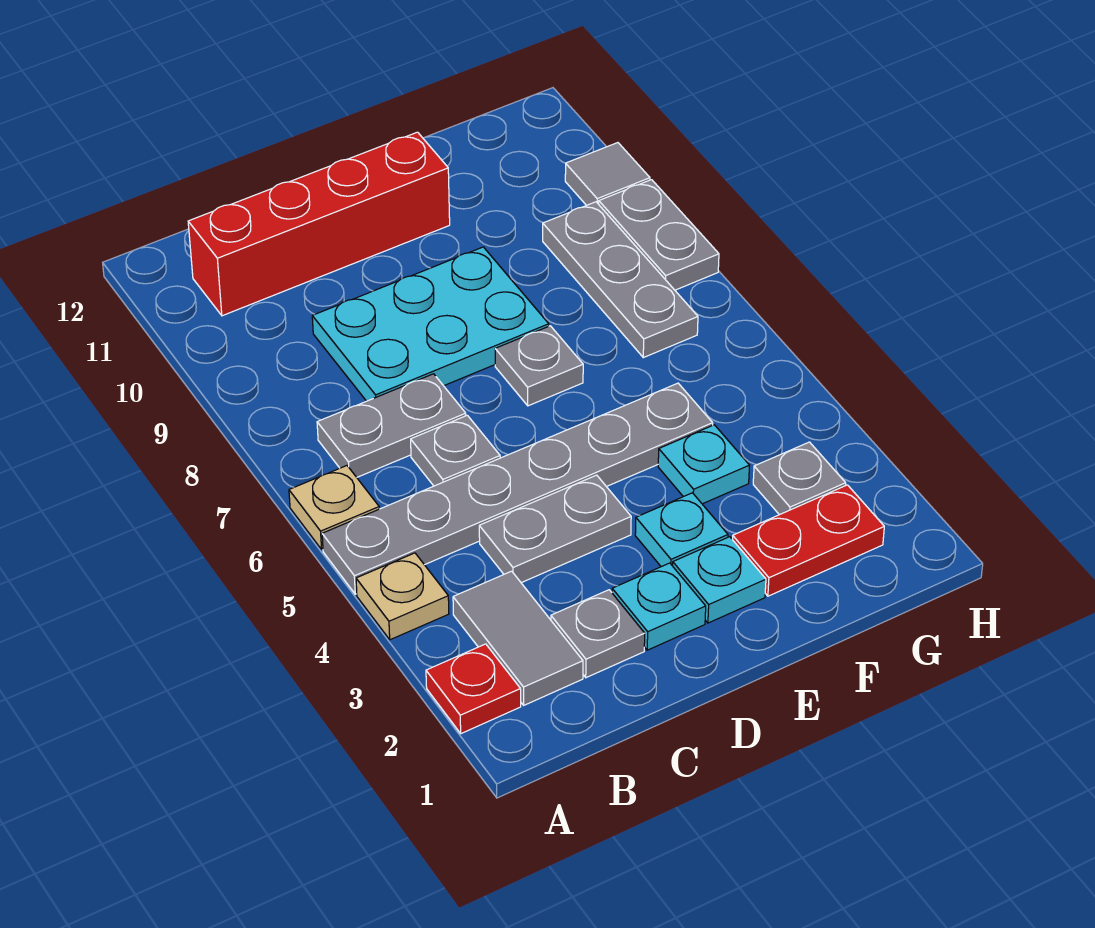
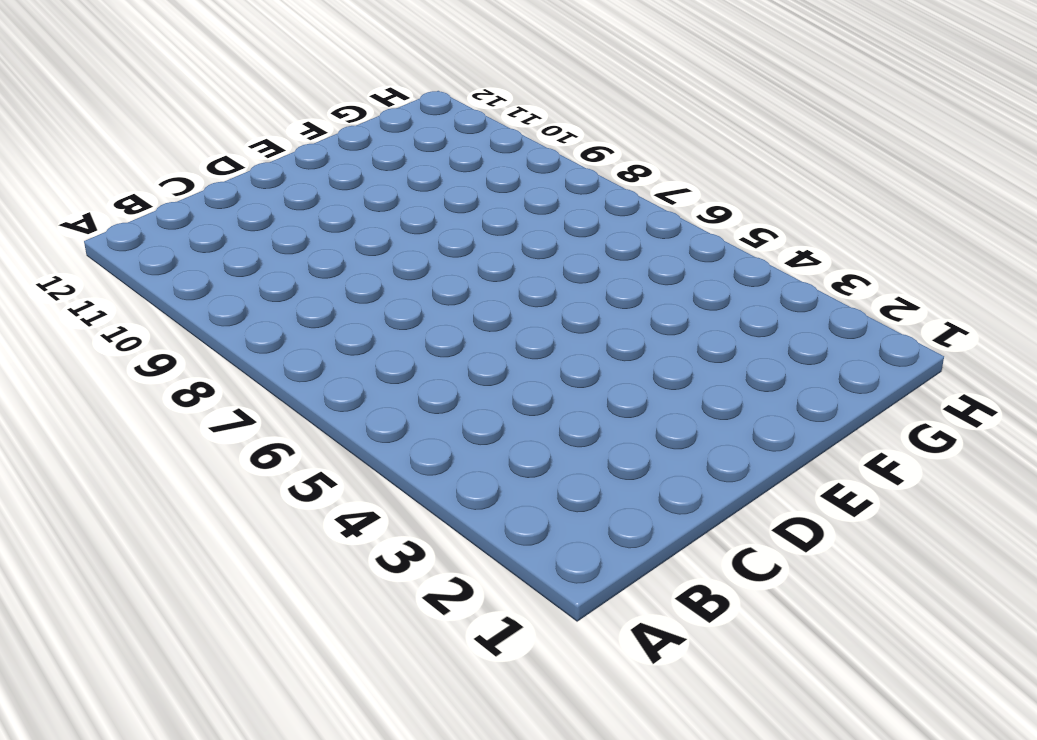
none -> red 1x1 plate [426,644,521,733]
none -> tan 1x1 plate [356,553,449,640]
none -> grey 1x6 plate [322,383,713,594]

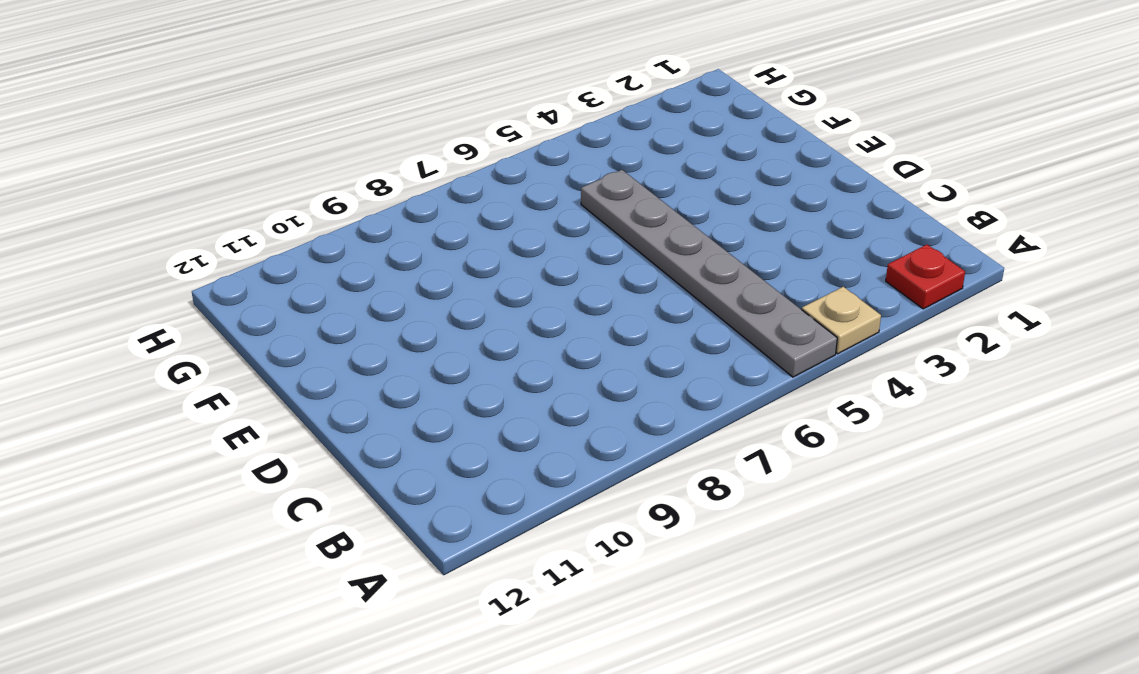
none -> tan 1x1 plate [289,466,379,549]
none -> grey 1x2 tile [453,571,583,705]
none -> grey 1x2 plate [317,374,466,477]

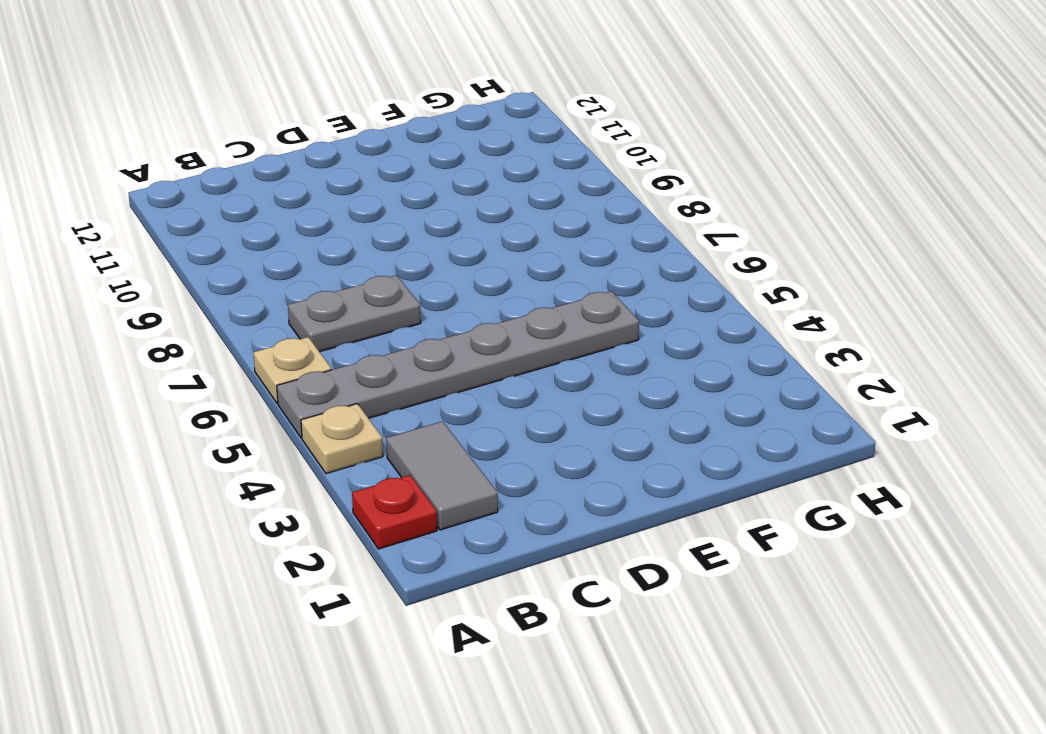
none -> red 1x4 brick [188,132,450,316]
none -> grey 1x1 plate [551,590,645,678]
none -> grey 1x2 plate [479,475,631,583]

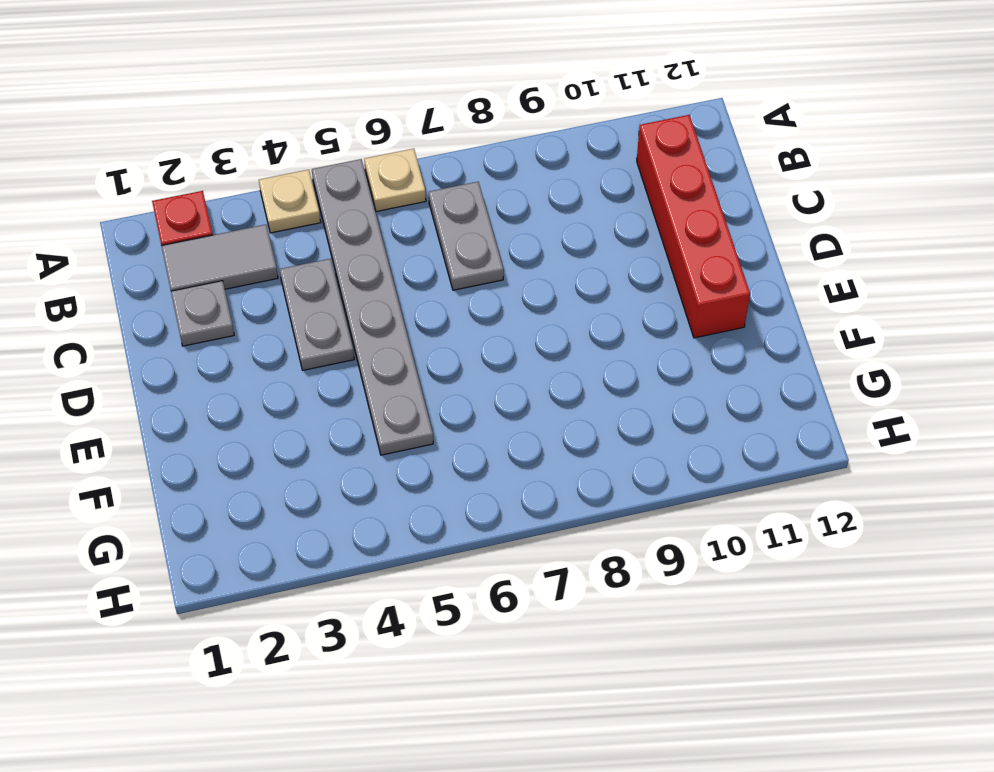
none -> grey 1x1 plate [411,415,500,486]
none -> cyan 2x3 plate [312,247,549,401]
none -> cyan 1x1 plate [612,563,706,650]

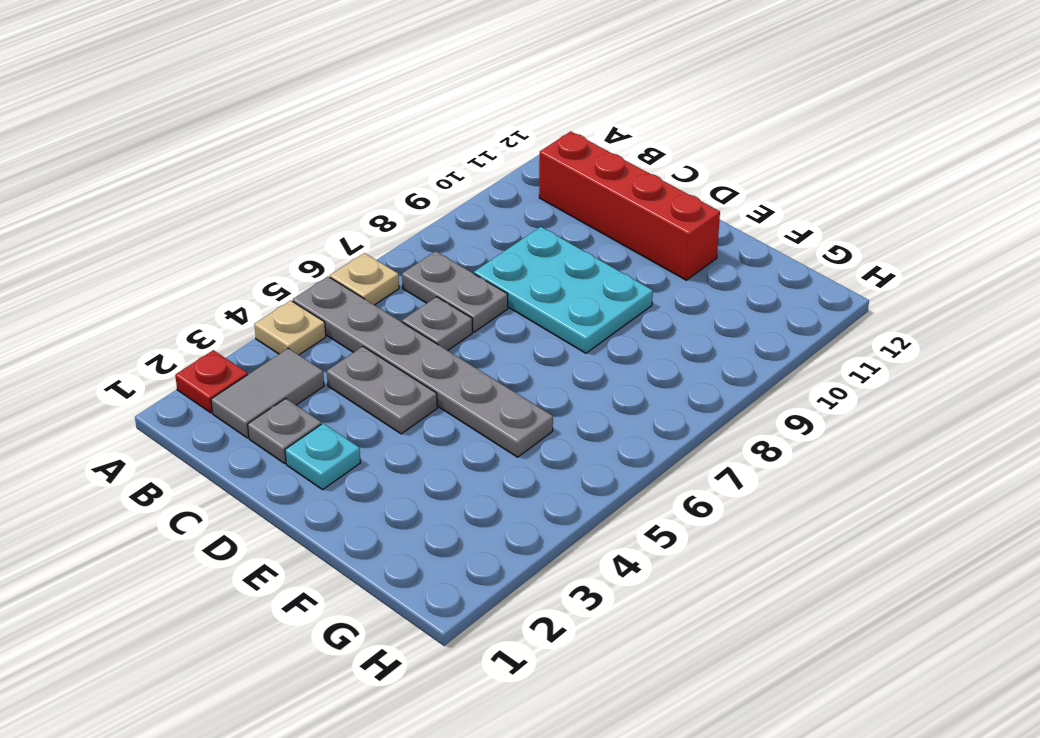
none -> cyan 1x1 plate [673,537,766,623]
none -> cyan 1x1 plate [635,493,728,567]
none -> grey 1x1 plate [495,326,583,406]

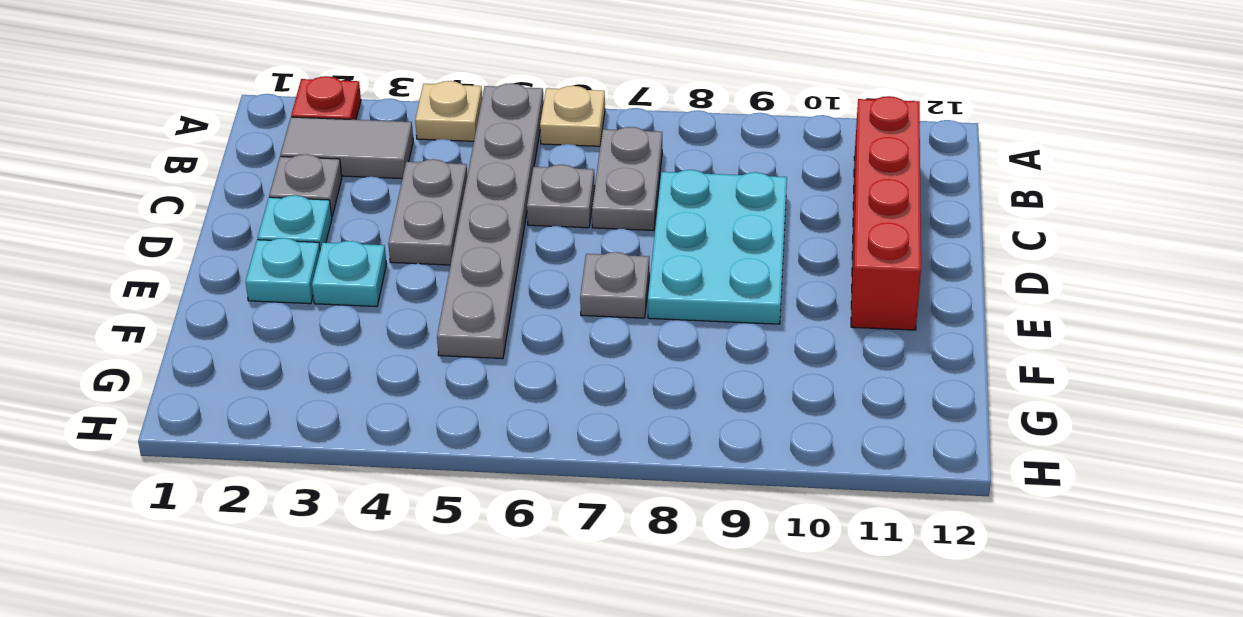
none -> red 1x2 plate [732,485,884,596]
none -> cyan 1x1 plate [658,425,750,504]
none -> grey 1x1 plate [753,442,846,515]

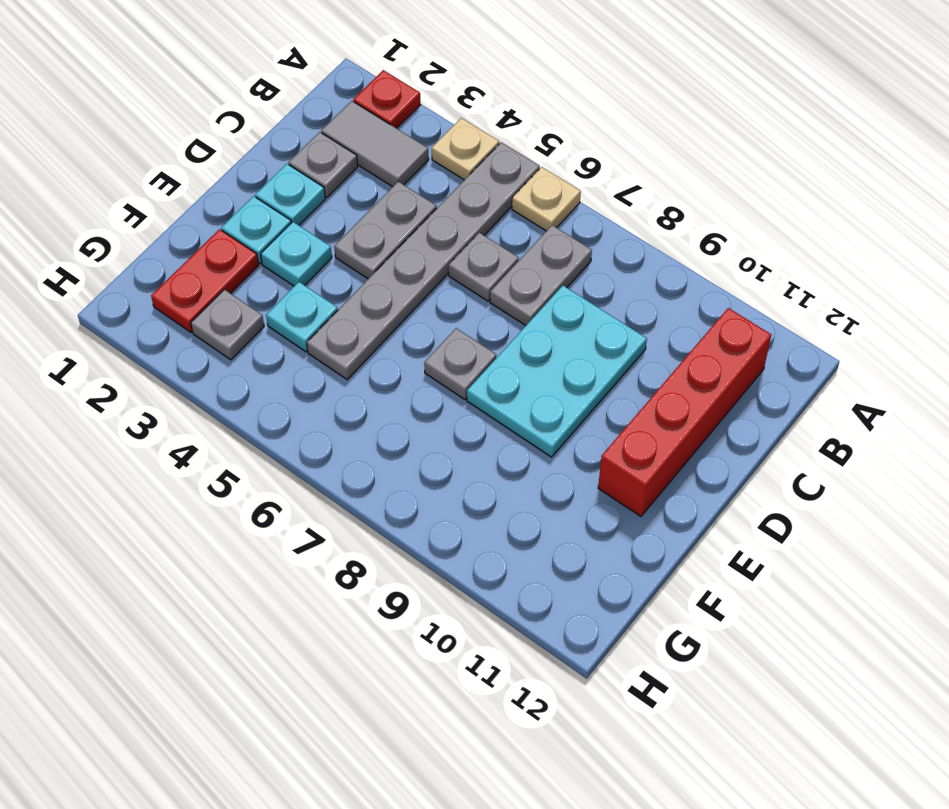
none -> grey 1x3 plate [543,202,698,358]
none -> grey 1x2 plate [599,180,719,290]
none -> grey 1x1 tile [565,143,650,206]

